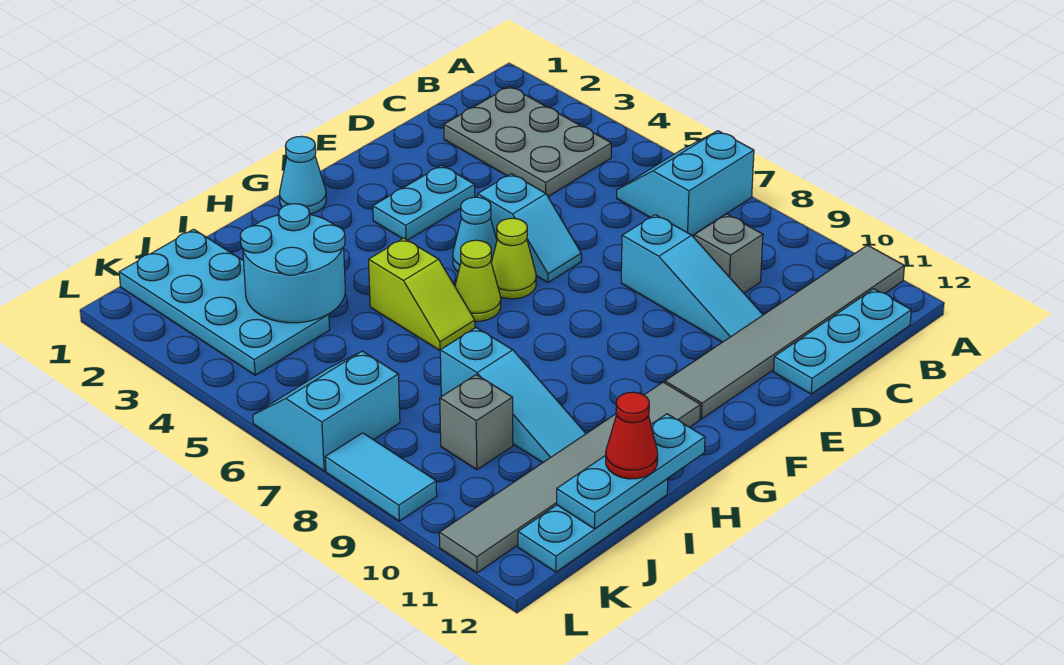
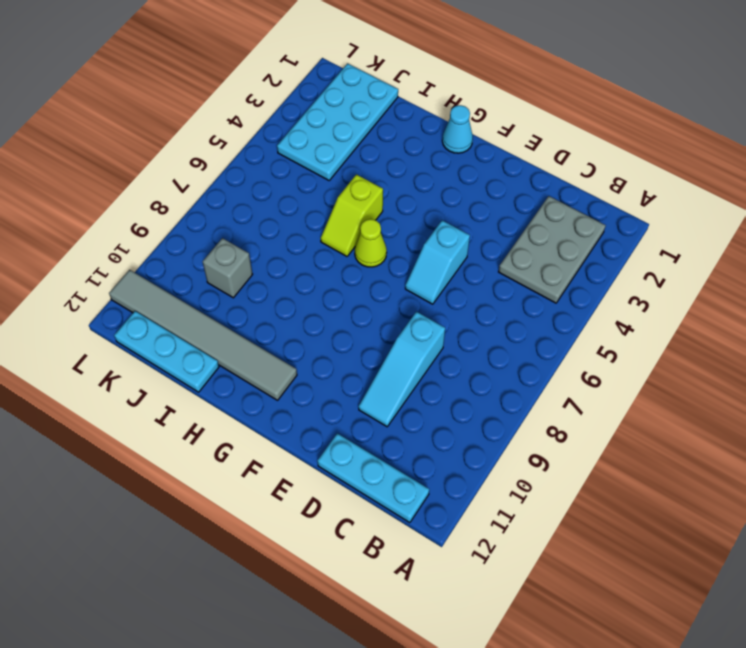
none -> cyan 2x2 slope [617,131,754,235]
none -> grey 1x6 tile [665,245,904,419]
none -> grey 1x1 brick [694,214,763,293]

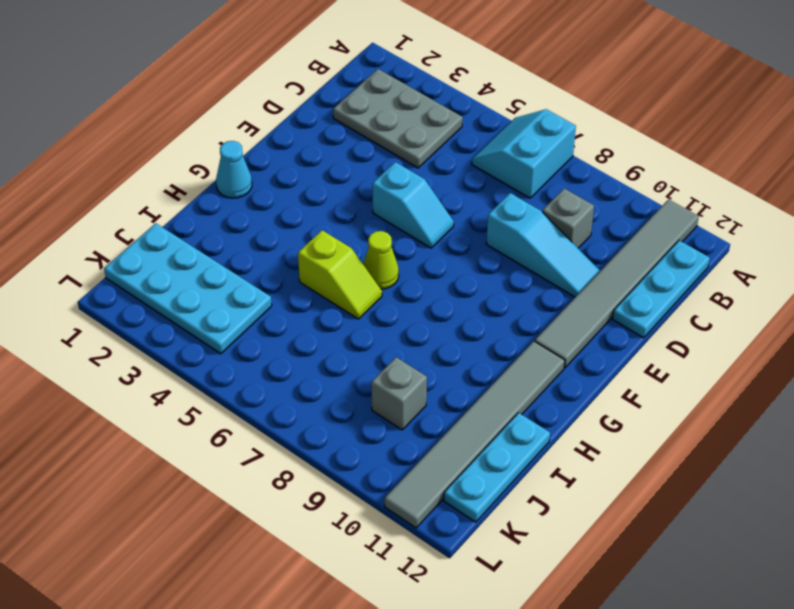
none -> cyan 1x2 plate [373,165,475,240]
none -> cyan 1x1 cone [453,197,497,272]
none -> lime 1x1 cone [491,218,536,299]

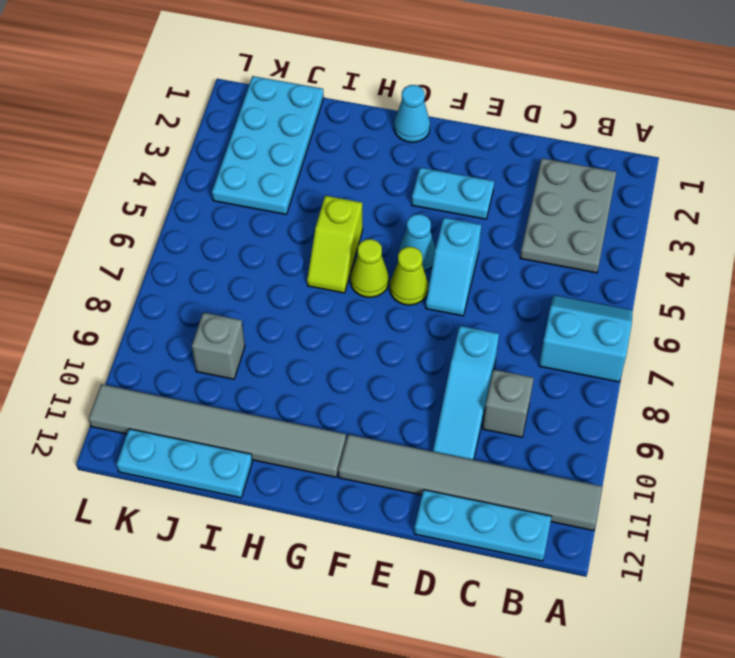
none -> cyan 1x3 slope [440,328,586,463]
none -> cyan 2x2 slope [253,351,400,471]
none -> cyan 1x2 tile [325,433,437,521]

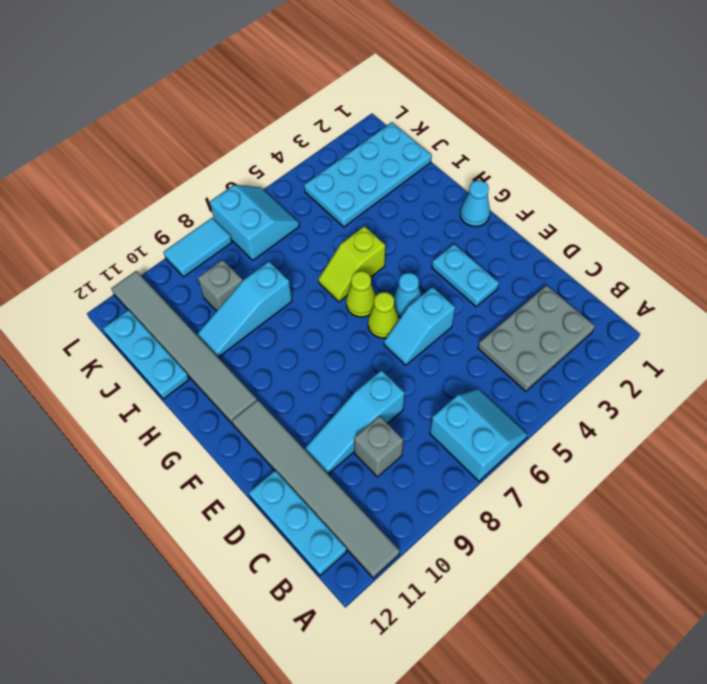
none -> cyan 1x3 plate [557,414,705,529]
none -> cyan 2x2 round brick [240,204,346,323]
none -> red 1x1 cone [606,392,658,479]

